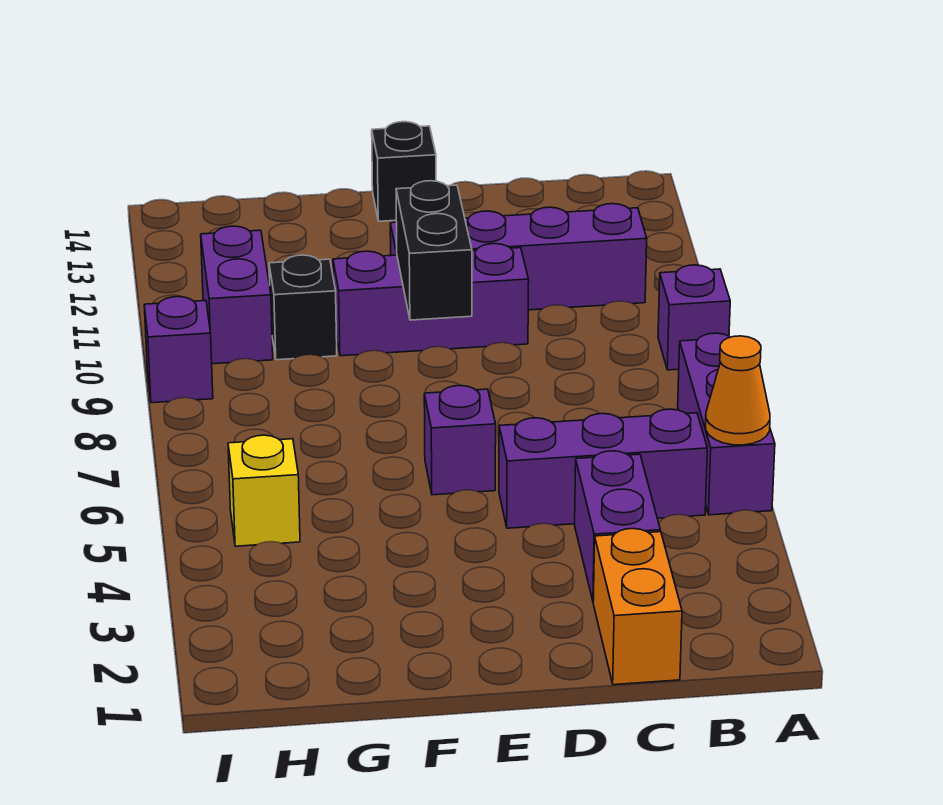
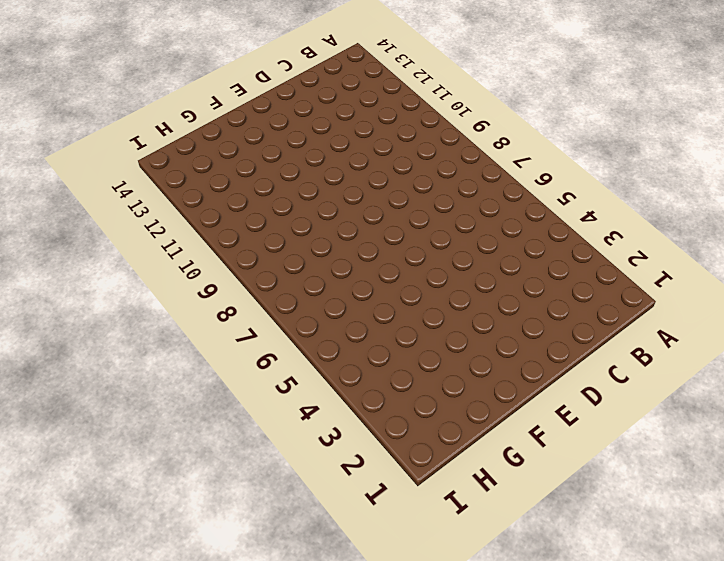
none -> purple 1x3 brick [678,333,775,515]
none -> purple 1x1 brick [658,265,730,370]
none -> purple 1x3 brick [499,409,707,528]

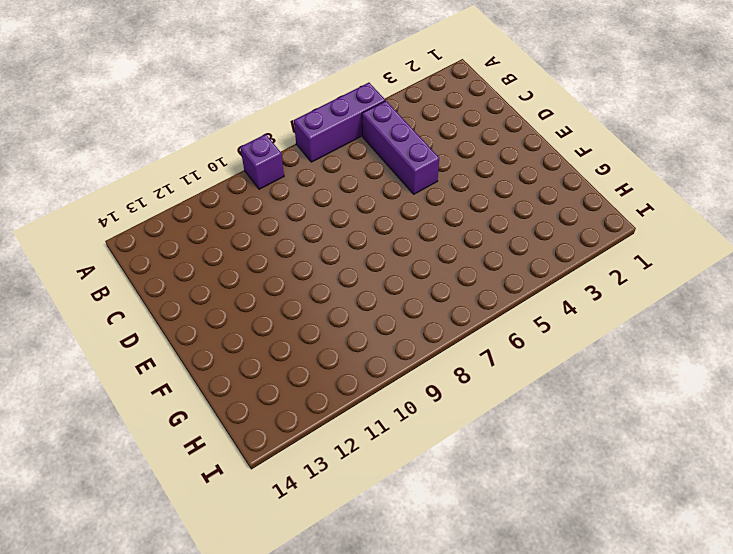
none -> purple 1x4 brick [390,204,647,310]
none -> orange 1x2 brick [593,529,682,685]
none -> purple 1x2 brick [575,451,660,601]

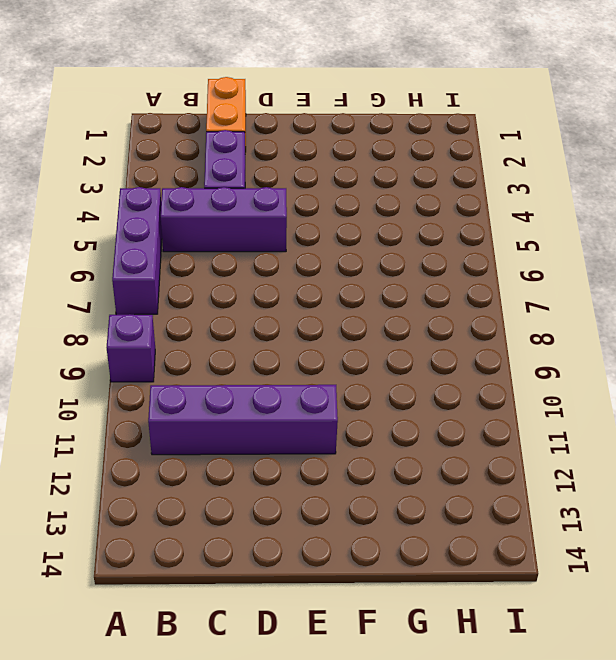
none -> purple 1x3 brick [333,244,529,356]
none -> purple 1x1 brick [424,386,496,495]
none -> black 1x1 brick [372,122,436,221]

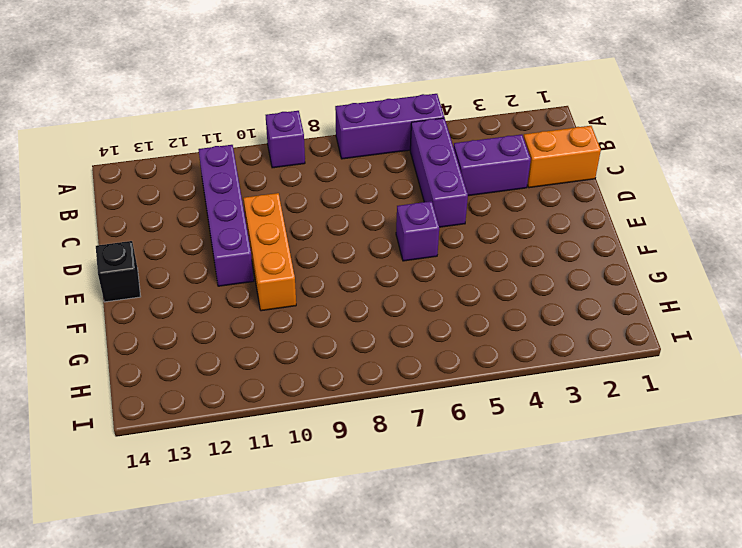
orange 1x3 brick [244,193,296,311] -> purple 1x3 brick [333,244,529,356]
none -> black 1x1 brick [269,255,337,360]
none -> yellow 1x1 brick [228,435,300,546]
none -> purple 1x2 brick [201,226,273,364]

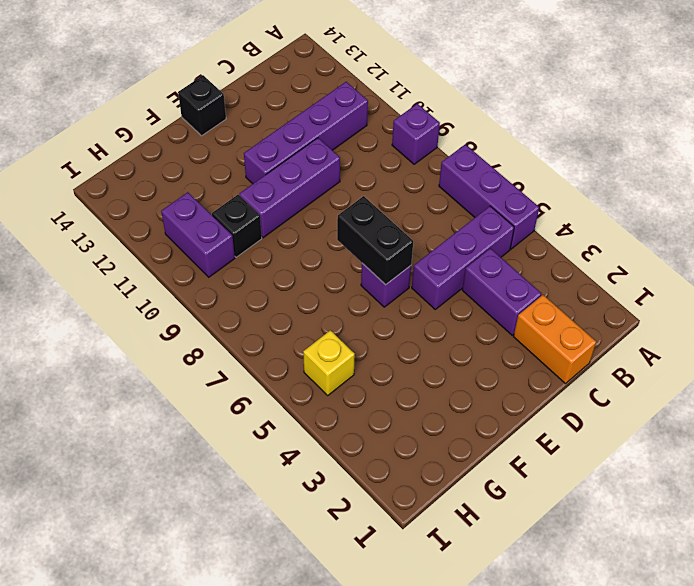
black 1x2 brick [337,196,413,285] -> black 1x2 brick moved to [396,181,472,320]
none -> purple 1x1 brick [144,297,213,403]
none -> orange 1x1 cone [706,336,770,445]

